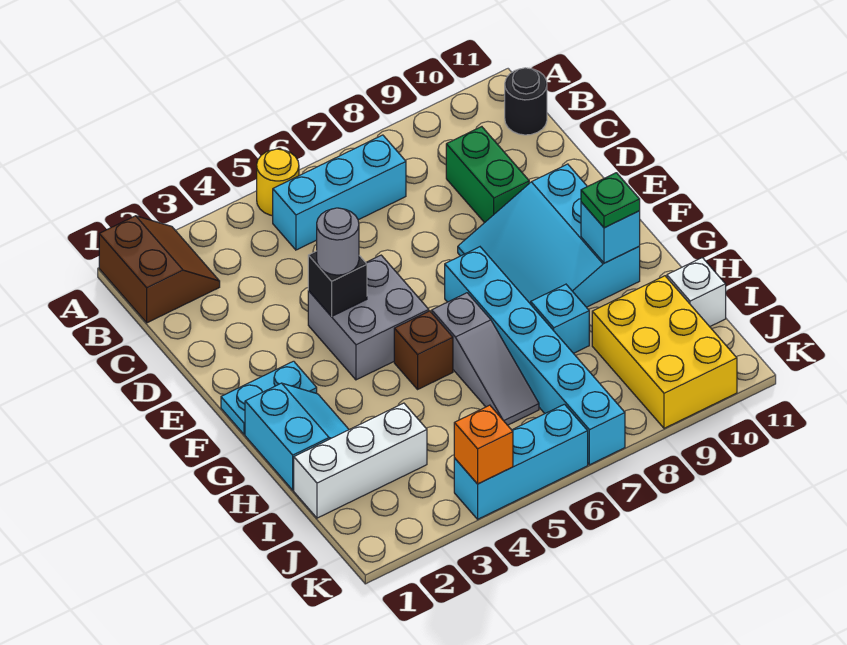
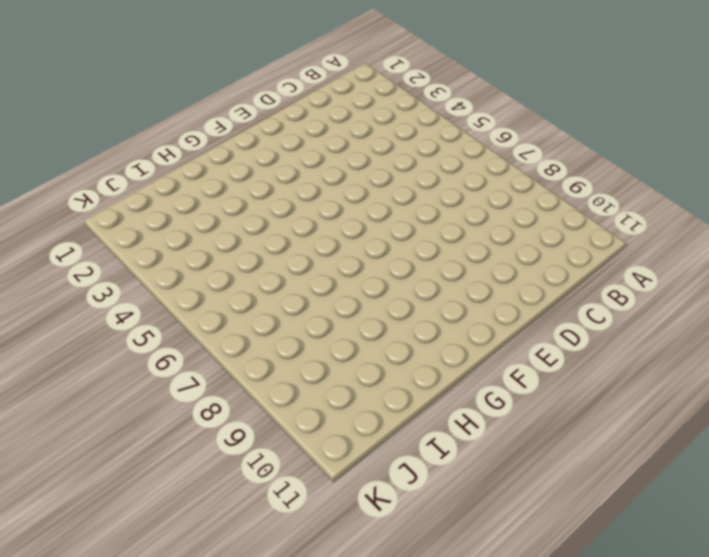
none -> brown 2x2 slope [99,216,220,323]
none -> yellow 1x1 round brick [257,149,299,216]
none -> cyan 1x3 brick [273,135,406,250]

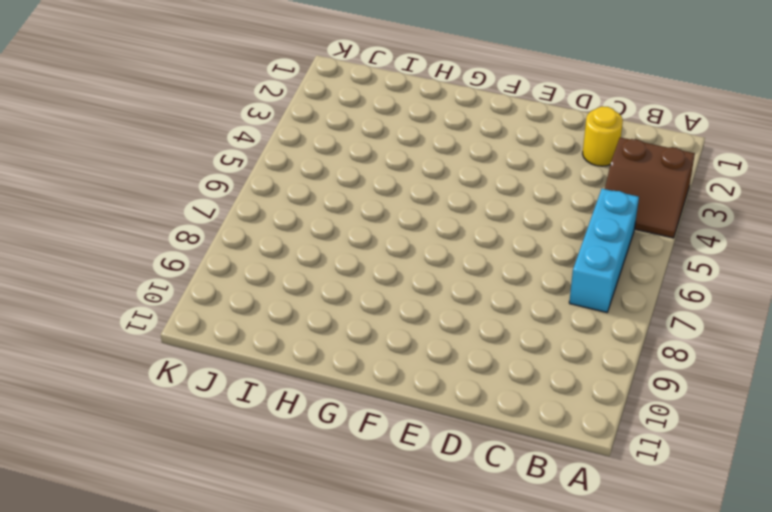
brown 2x2 slope [605,137,695,238] -> brown 2x2 slope moved to [99,216,220,323]
yellow 1x1 round brick [583,106,623,166] -> yellow 1x1 round brick moved to [257,149,299,216]
none -> black 1x1 round brick [505,68,547,135]
none -> green 1x2 brick [446,127,529,223]
none -> grey 2x2 brick [308,255,429,380]

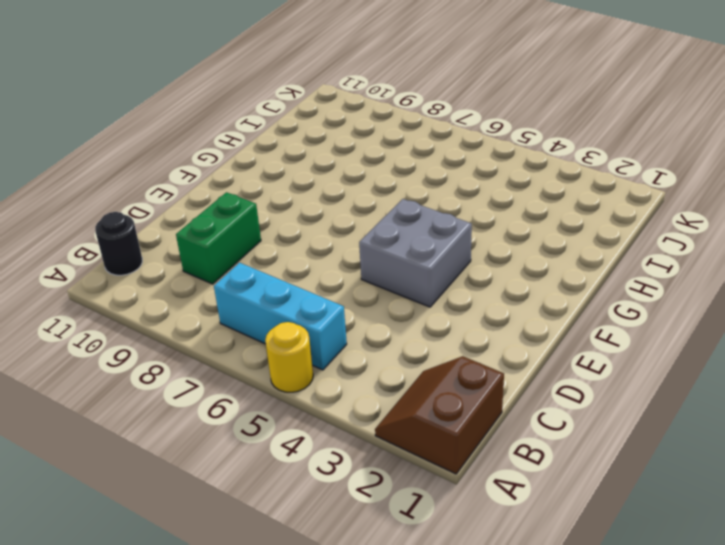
none -> cyan 3x3 slope [458,164,640,307]
none -> cyan 1x2 plate [221,361,317,434]
none -> cyan 1x6 brick [445,247,625,465]

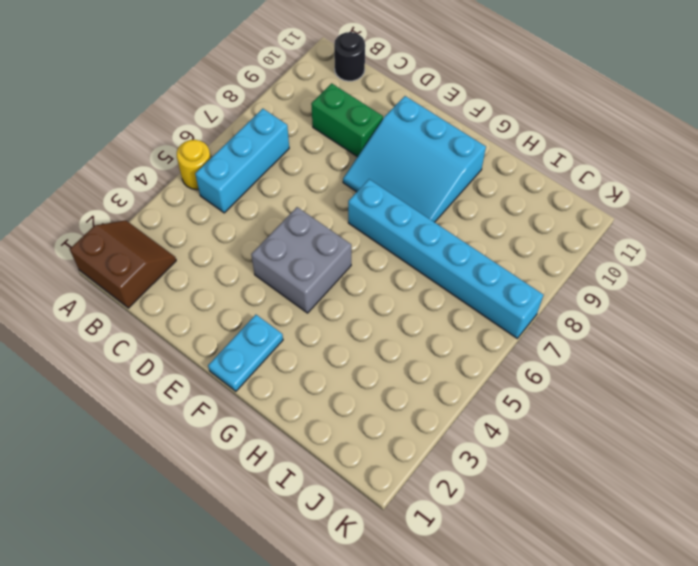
none -> cyan 2x2 slope [245,383,349,490]
none -> brown 1x1 brick [394,311,453,389]
none -> grey 1x3 slope [432,293,539,425]

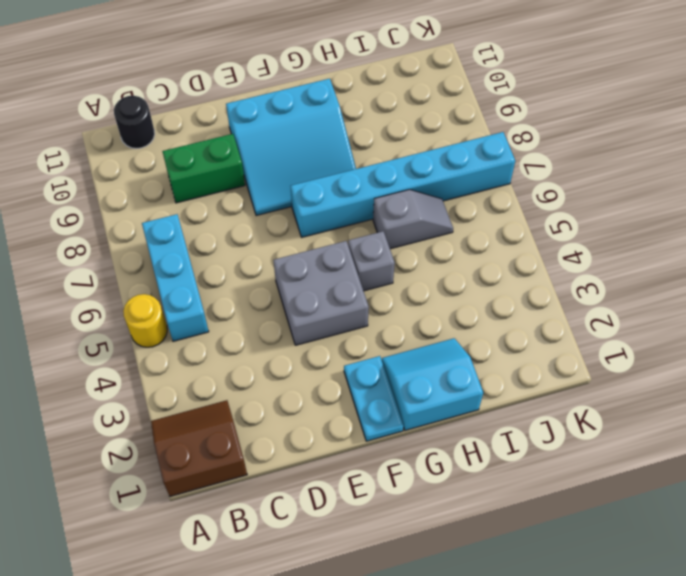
grey 1x1 brick [348,231,395,291] -> brown 1x1 brick [394,311,453,389]
grey 1x2 slope [373,190,453,249] -> grey 1x3 slope [432,293,539,425]
none -> cyan 1x1 brick [531,284,589,353]
none -> white 1x3 brick [294,403,427,518]
none -> yellow 2x3 brick [592,276,737,428]

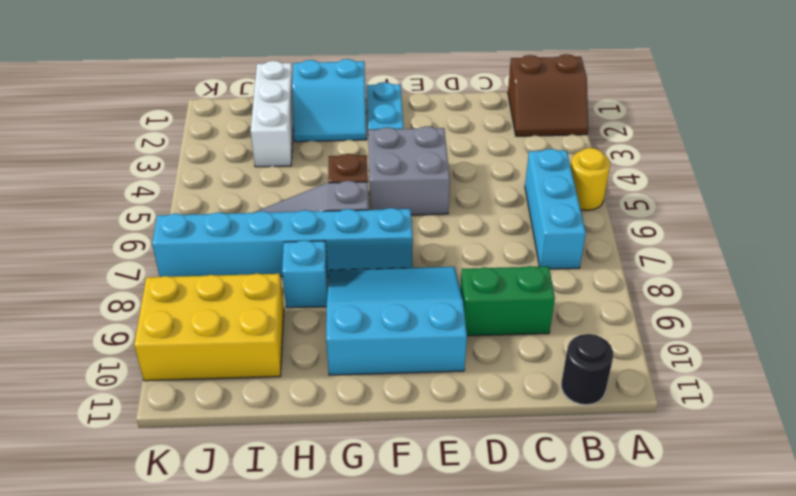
none -> white 1x1 brick [667,258,726,327]
none -> cyan 1x3 brick [454,404,588,519]
none -> black 1x1 brick [308,251,367,317]

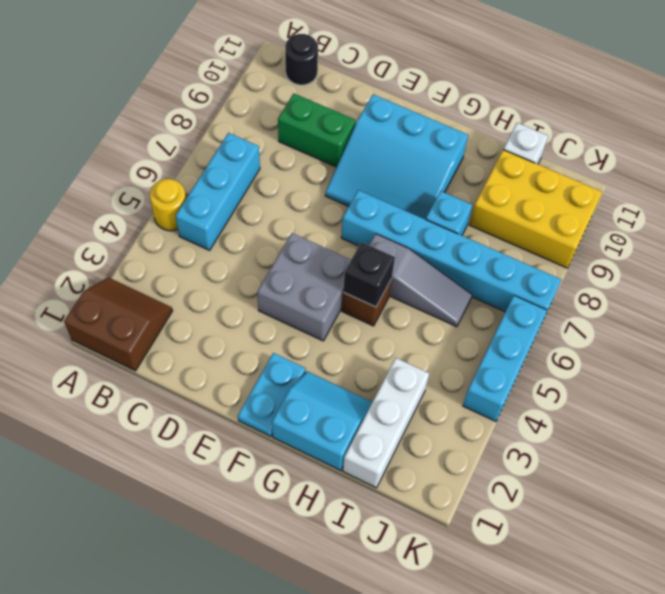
black 1x1 brick [343,242,395,307] -> black 1x1 brick moved to [308,251,367,317]
none -> cyan 1x1 brick [581,202,640,263]
none -> orange 1x1 brick [454,405,513,484]
none -> grey 1x1 round brick [317,208,359,275]

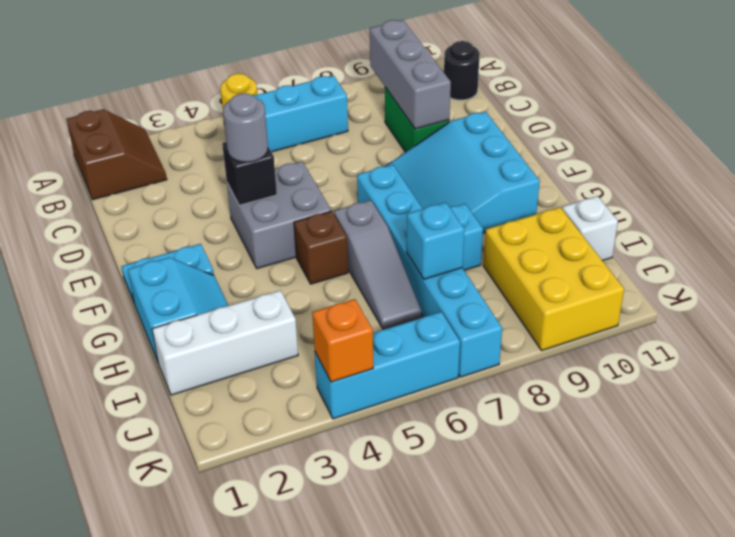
grey 1x3 brick [370,20,451,129] -> none
cyan 1x1 brick [407,202,464,279] -> cyan 1x1 brick moved to [581,202,640,263]
none -> green 1x1 plate [581,173,640,228]

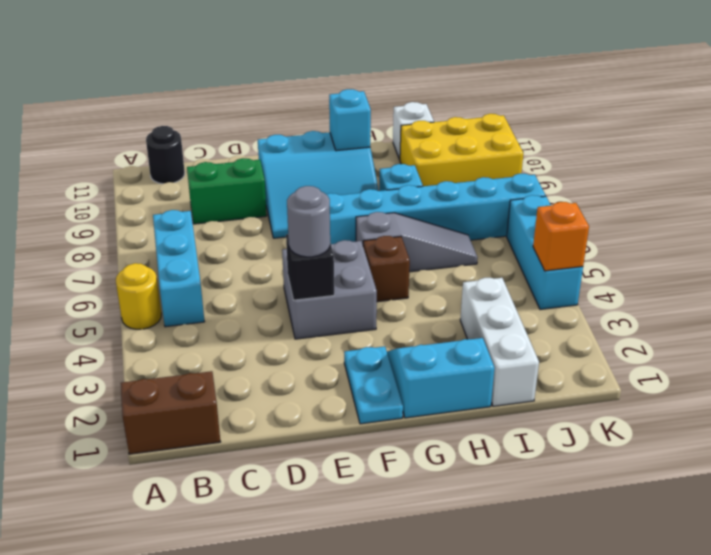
none -> green 1x1 plate [581,173,640,228]

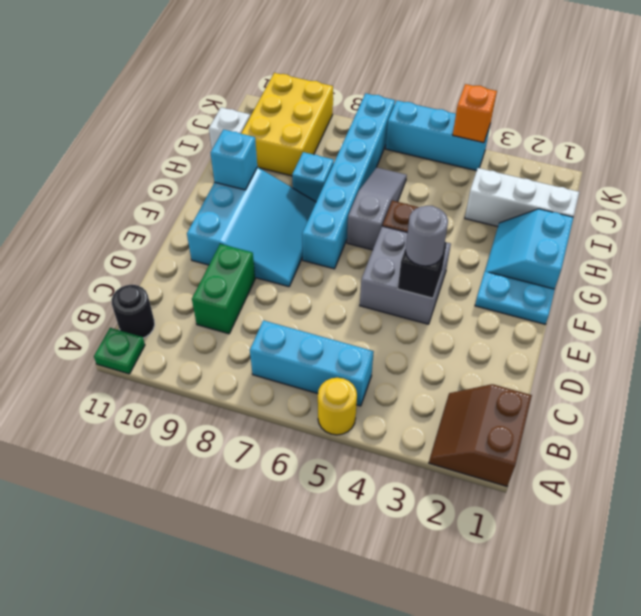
green 1x1 plate [94,328,145,374] -> green 1x1 plate moved to [581,173,640,228]

